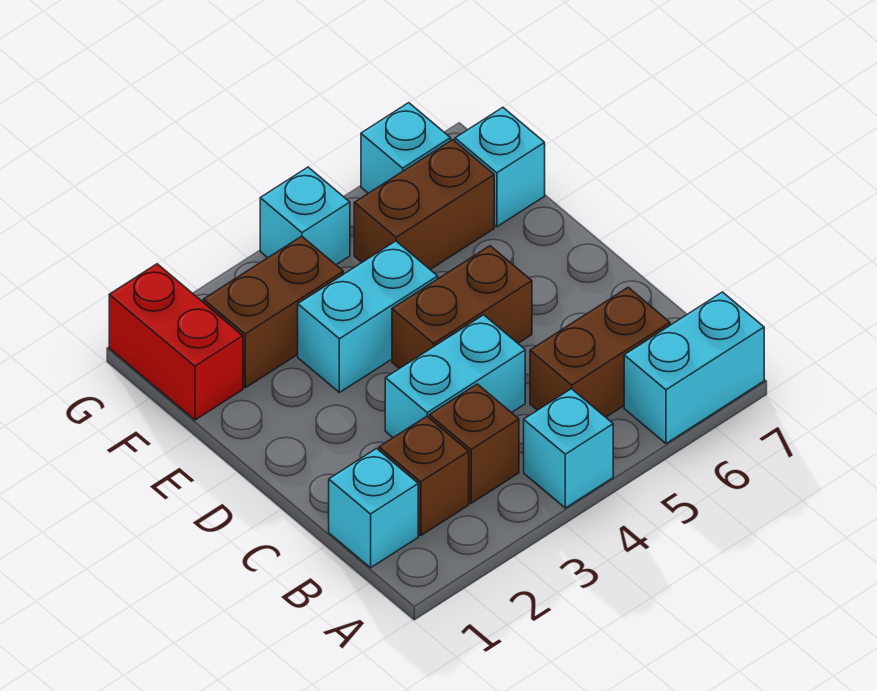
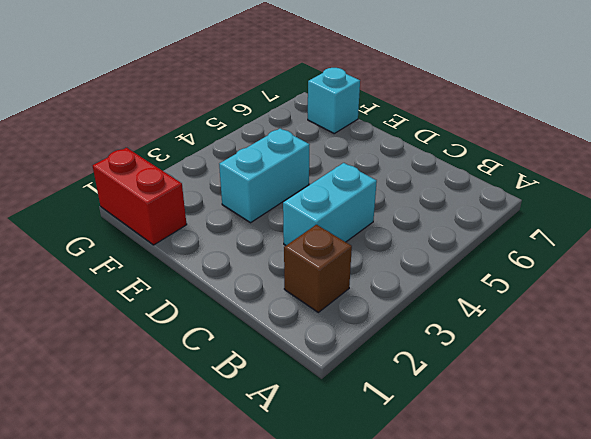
none -> cyan 1x1 brick [524,389,613,508]
none -> cyan 1x2 brick [624,292,764,444]
none -> cyan 1x1 brick [329,448,418,568]

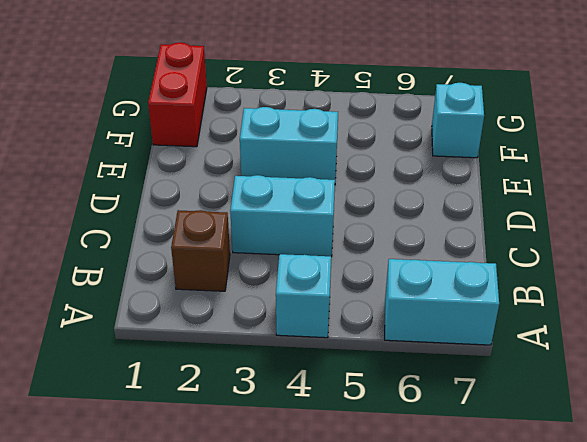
none -> cyan 1x1 brick [329,448,418,568]
none -> brown 1x1 brick [429,384,519,503]
none -> brown 1x2 brick [530,287,670,417]

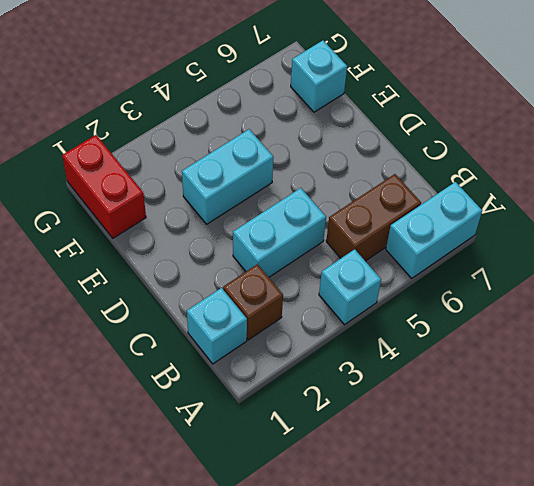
none -> brown 1x1 brick [429,384,519,503]
none -> brown 1x2 brick [392,246,532,369]
none -> brown 1x2 brick [203,236,343,388]

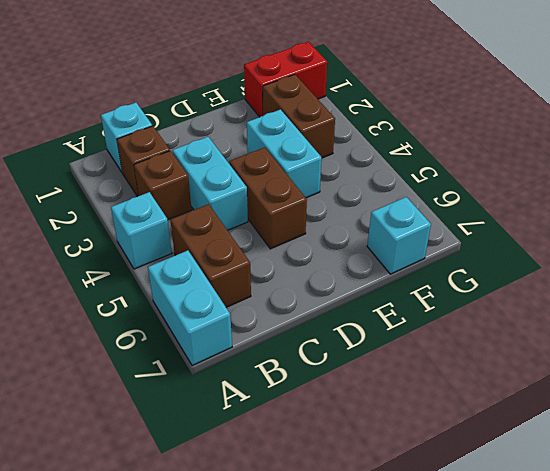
none -> brown 1x2 brick [354,140,494,269]
none -> cyan 1x1 brick [260,167,350,265]
none -> cyan 1x1 brick [361,103,451,193]

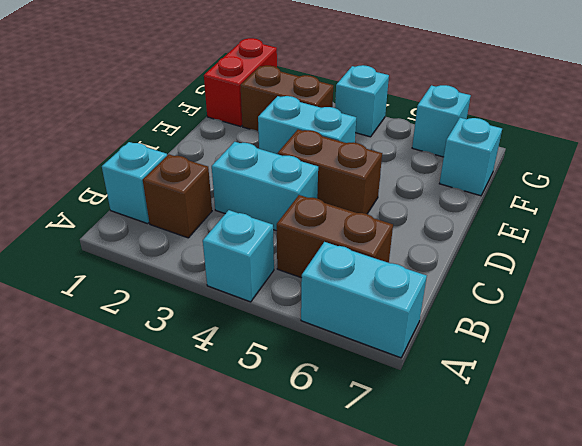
none -> brown 1x1 brick [429,384,519,503]
none -> brown 1x2 brick [354,140,494,269]

